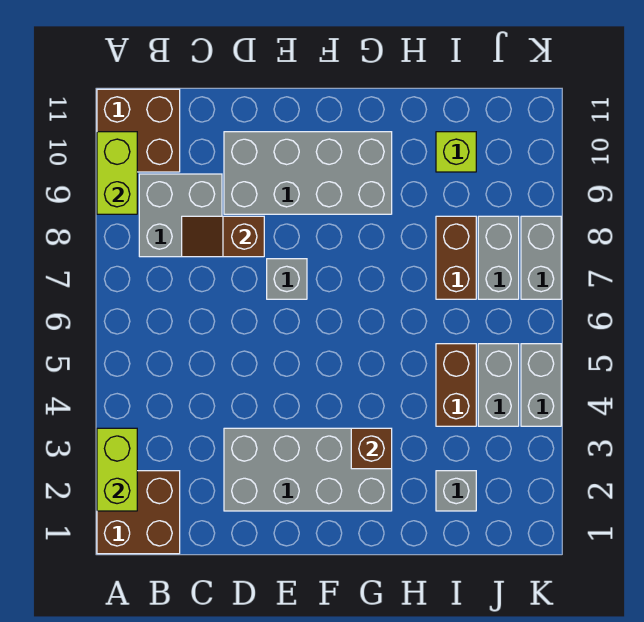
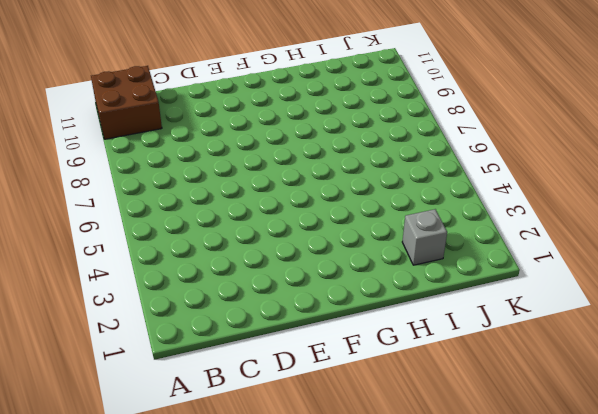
none -> brown 2x2 brick [97,471,180,554]
none -> grey 2x2 brick [139,174,222,257]
none -> grey 2x4 brick [224,428,392,511]

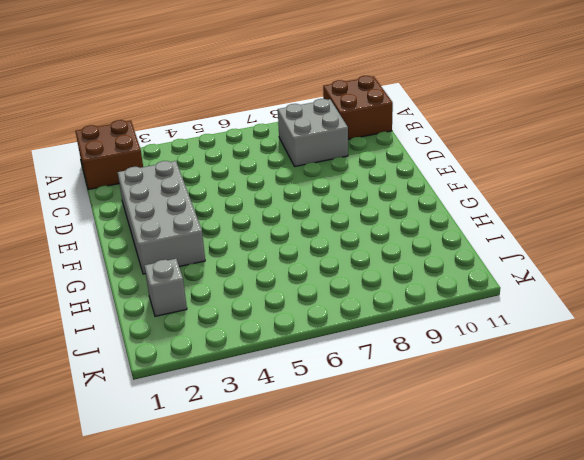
none -> grey 2x4 brick [224,132,392,214]
none -> grey 1x1 brick [267,259,307,299]
none -> brown 1x2 brick [436,344,476,426]

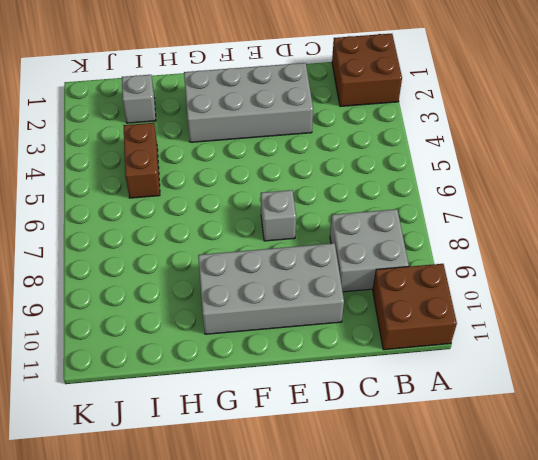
none -> brown 1x2 brick [436,216,476,299]
none -> lime 1x1 brick [436,132,476,172]
none -> grey 1x2 brick [478,344,519,426]

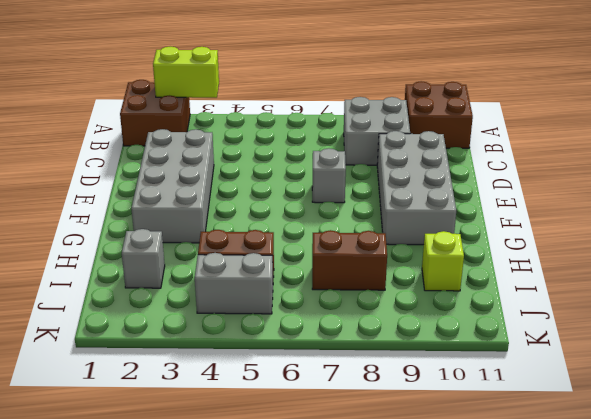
none -> grey 1x2 brick [478,216,519,299]
none -> grey 1x2 brick [521,344,561,426]
none -> grey 1x2 brick [521,216,561,299]

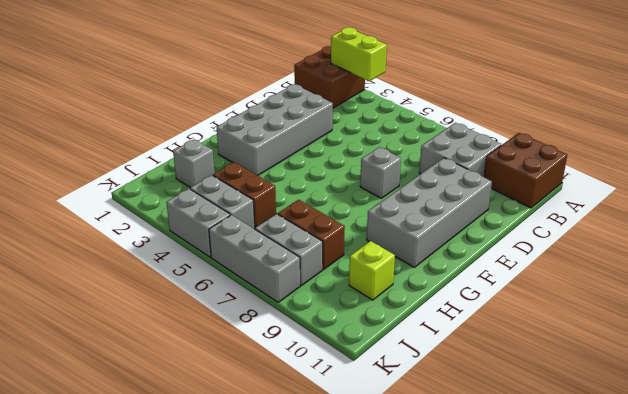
grey 1x3 brick [209,215,300,302] -> grey 1x2 brick [521,216,561,299]
none -> lime 1x2 brick [97,132,137,214]
none -> brown 1x2 slope [182,216,264,257]
none -> brown 1x1 brick [351,428,392,469]

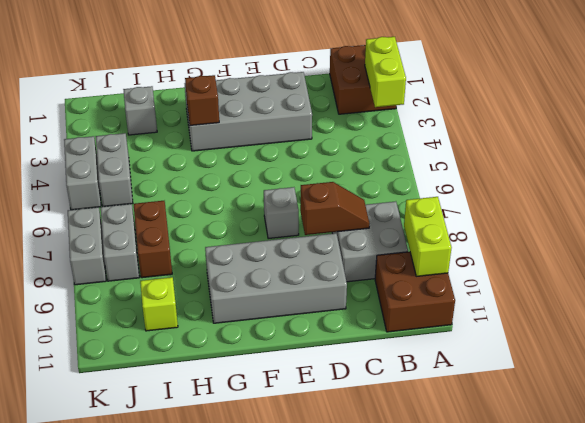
none -> brown 1x2 brick [436,344,476,426]

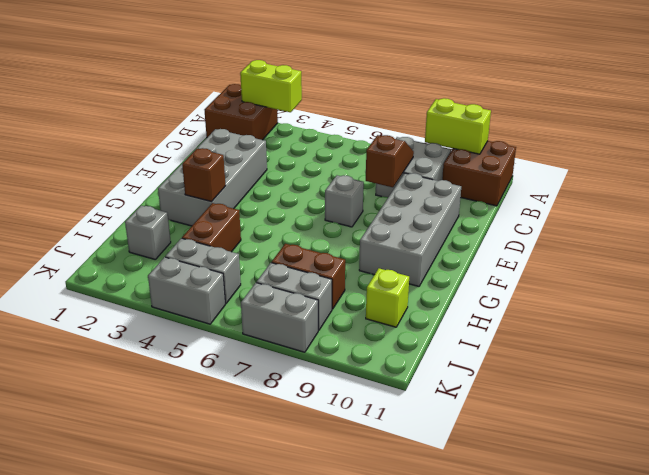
brown 1x2 brick [182,203,241,252] -> brown 1x2 brick turned to [436,344,476,426]

